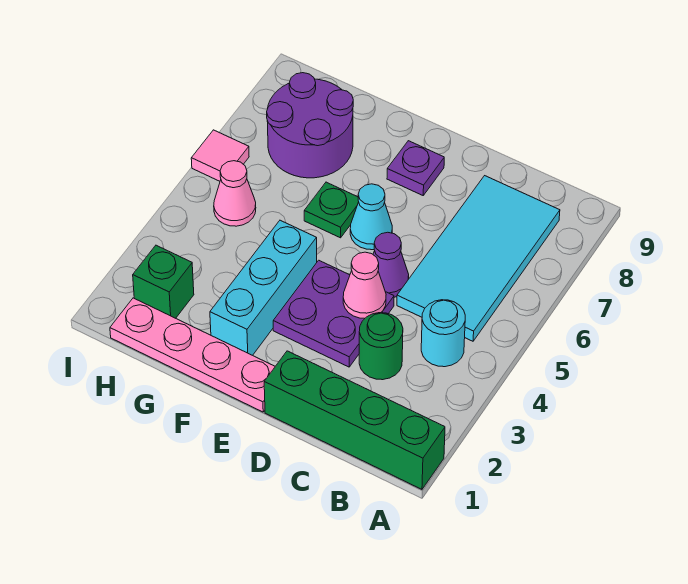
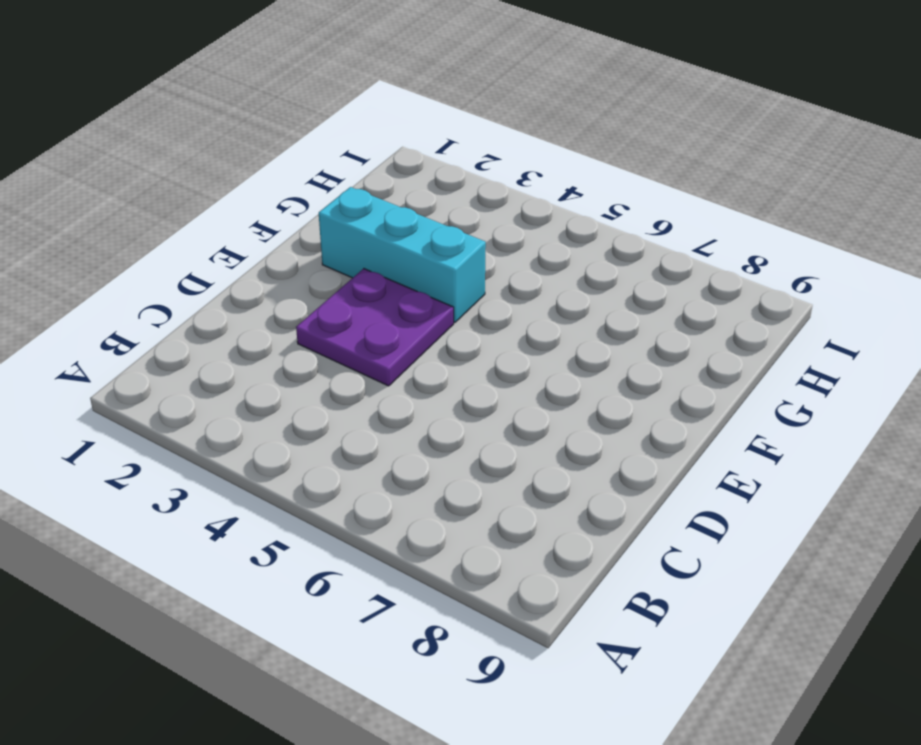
none -> green 1x4 brick [264,351,445,489]
none -> cyan 1x1 round brick [421,300,465,367]
none -> cyan 2x4 tile [397,176,560,341]

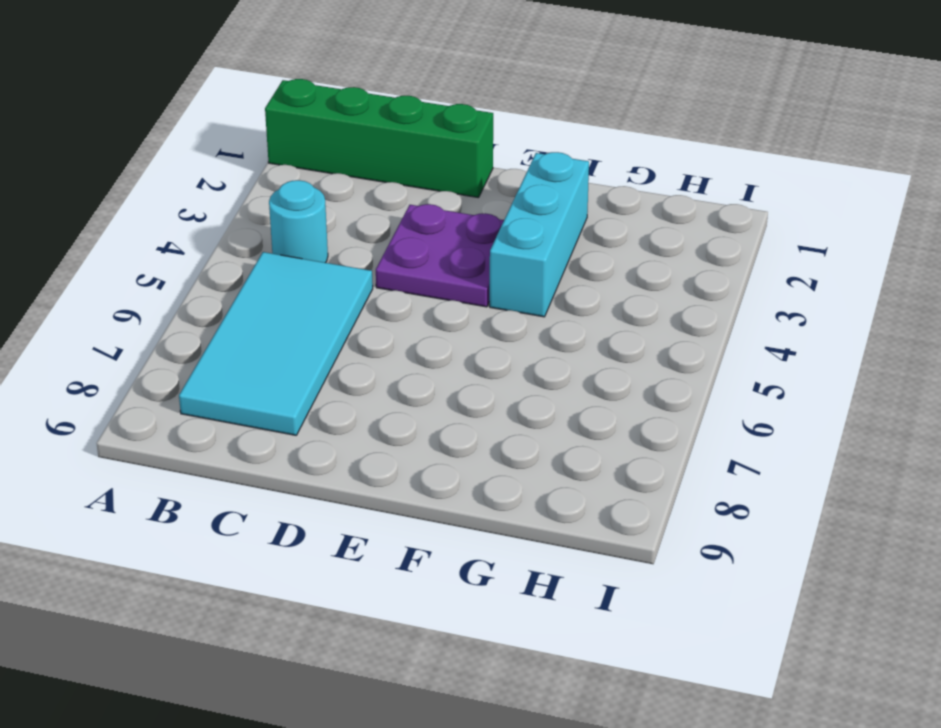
none -> green 1x1 round brick [359,313,403,380]
none -> purple 1x1 cone [373,232,409,297]
none -> pink 1x4 plate [110,298,275,412]

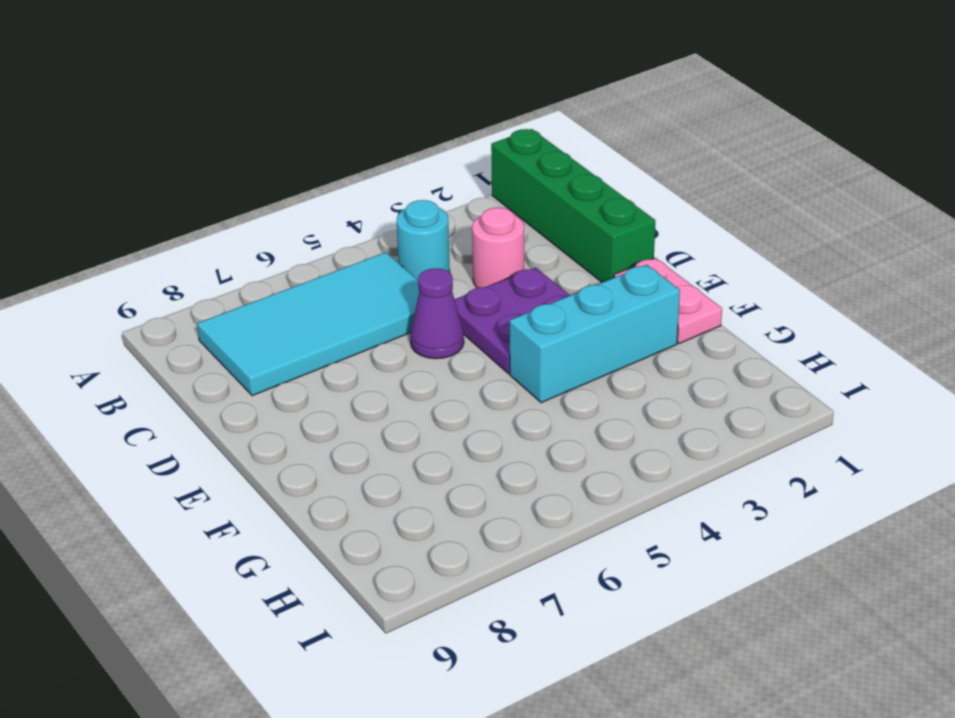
pink 1x1 round brick [472,207,524,288] -> green 1x1 round brick [359,313,403,380]
pink 1x2 plate [614,258,722,344] -> pink 1x4 plate [110,298,275,412]
none -> cyan 1x1 cone [350,184,392,250]
none -> purple 1x1 plate [387,141,444,195]
none -> green 1x1 plate [304,182,359,238]

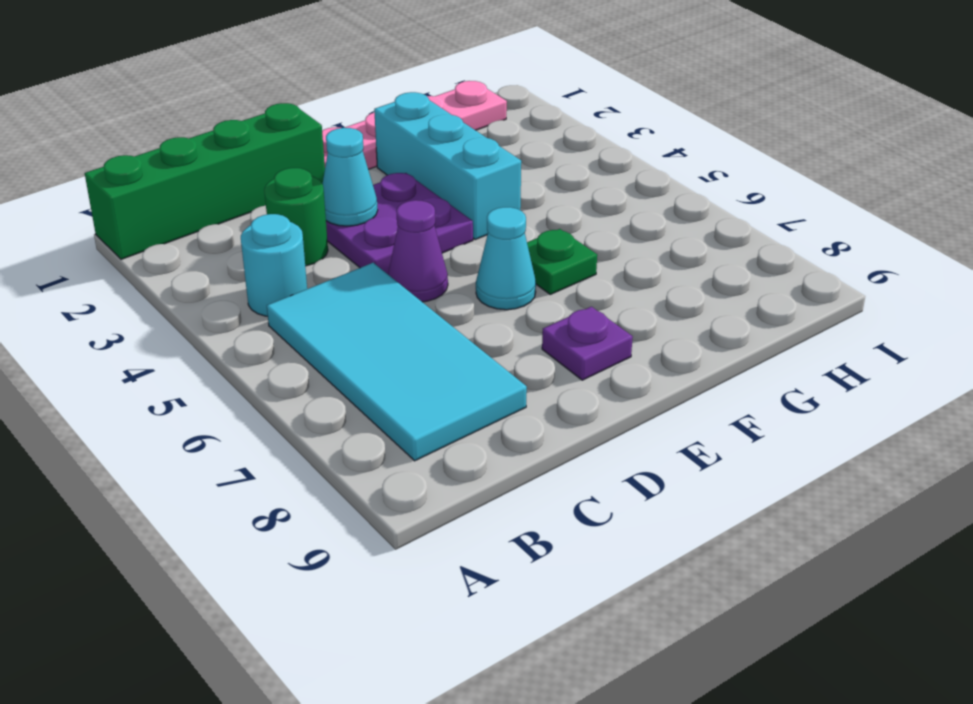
cyan 1x1 cone [323,128,378,226] -> none
none -> purple 2x2 round brick [267,73,353,178]
none -> green 1x1 brick [133,245,194,318]
none -> pink 1x1 cone [214,161,256,226]

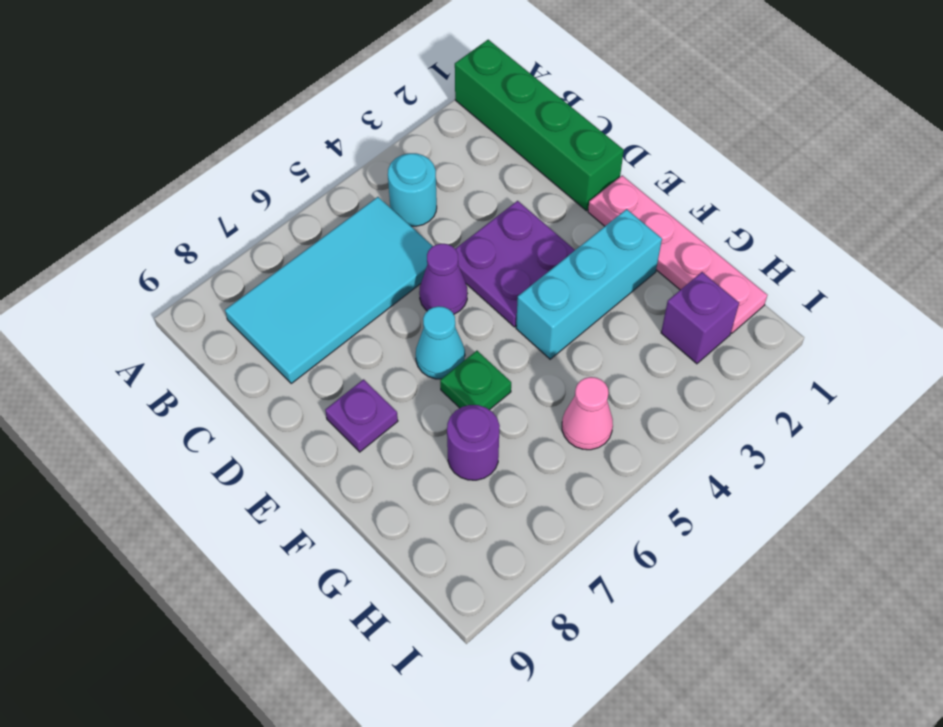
purple 1x1 round brick [447,405,500,480] -> purple 2x2 round brick [267,73,353,178]
purple 1x1 brick [661,272,739,364] -> green 1x1 brick [133,245,194,318]
none -> green 1x1 round brick [359,313,403,380]
none -> pink 1x1 tile [191,130,249,181]
none -> pink 1x1 cone [343,252,386,318]

